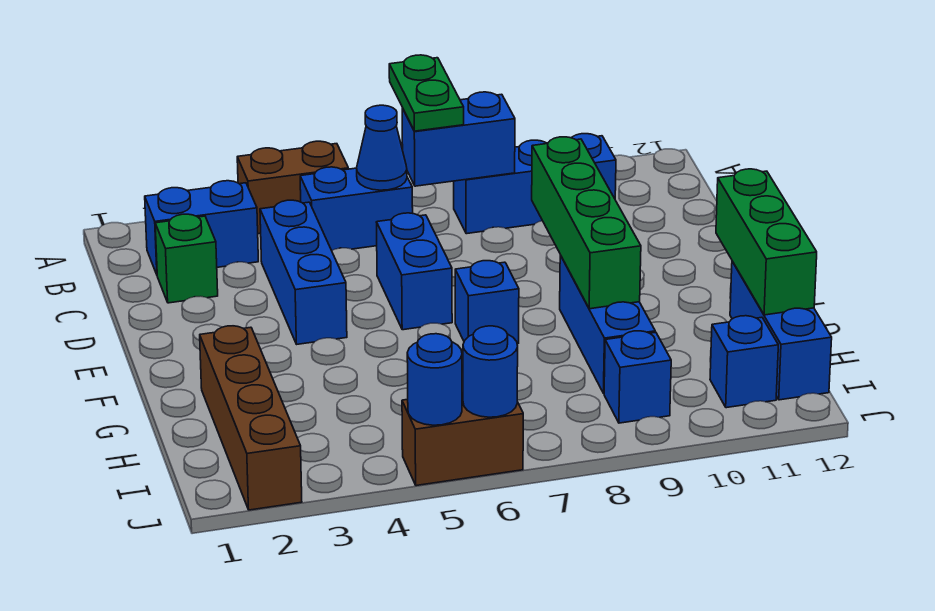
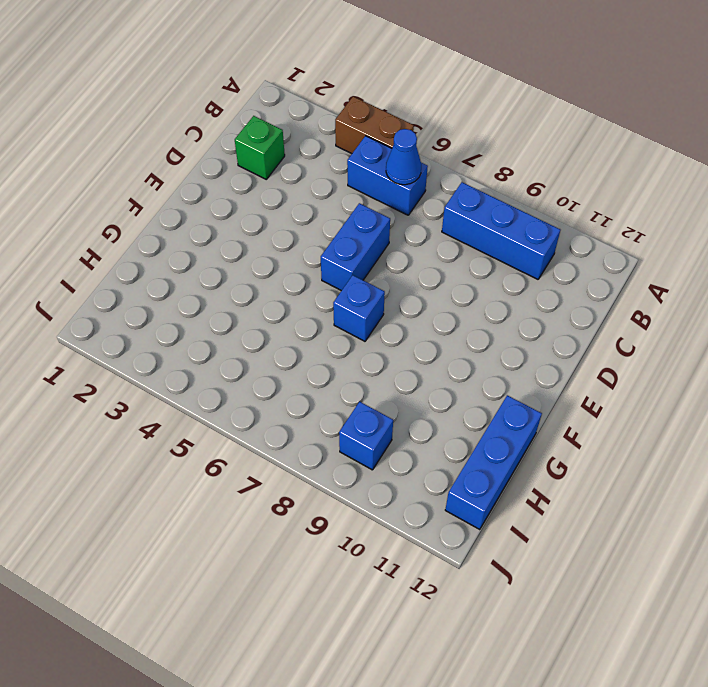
none -> blue 1x2 brick [145,181,258,274]
none -> blue 1x3 brick [260,200,347,344]
none -> blue 1x3 brick [560,255,655,393]

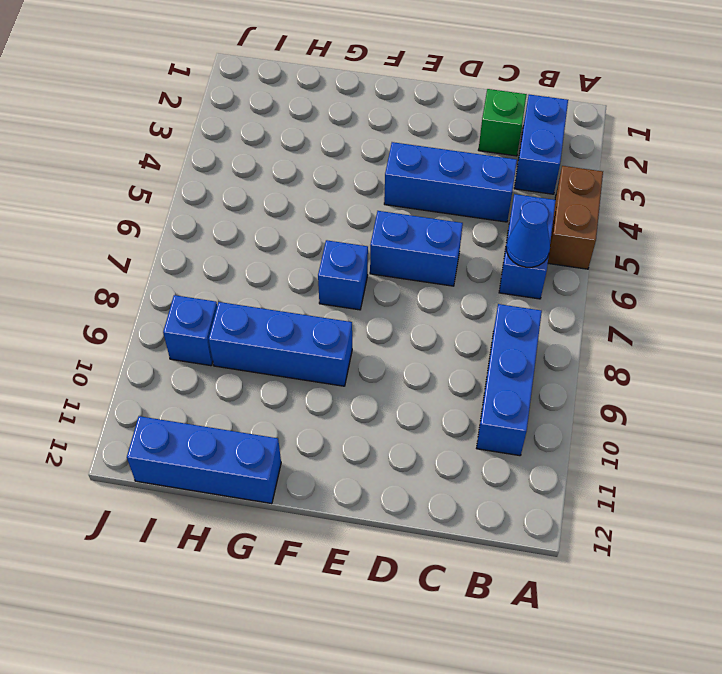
none -> brown 1x4 brick [200,326,302,510]
none -> blue 1x1 brick [710,316,778,408]
none -> brown 1x2 brick [402,392,523,486]

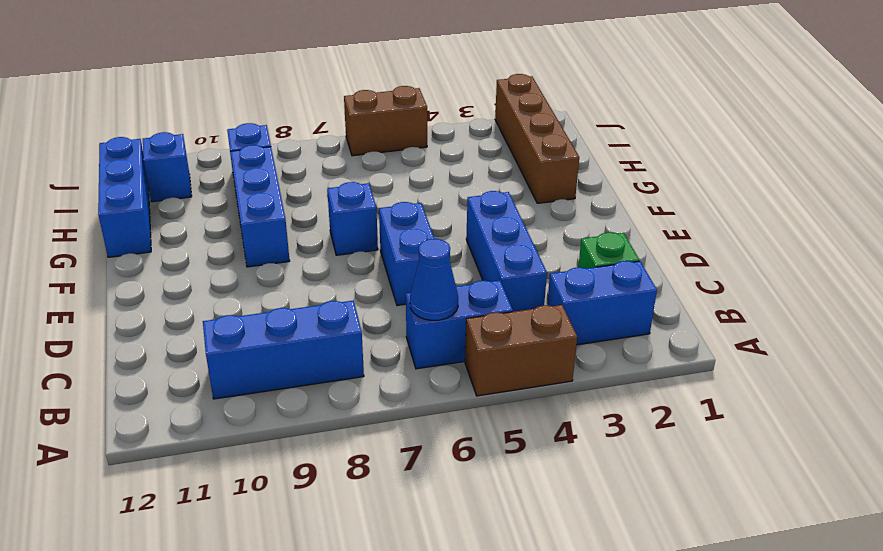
none -> blue 1x2 brick [402,92,515,186]
none -> green 1x4 brick [532,137,641,309]
none -> green 1x3 brick [716,169,817,315]

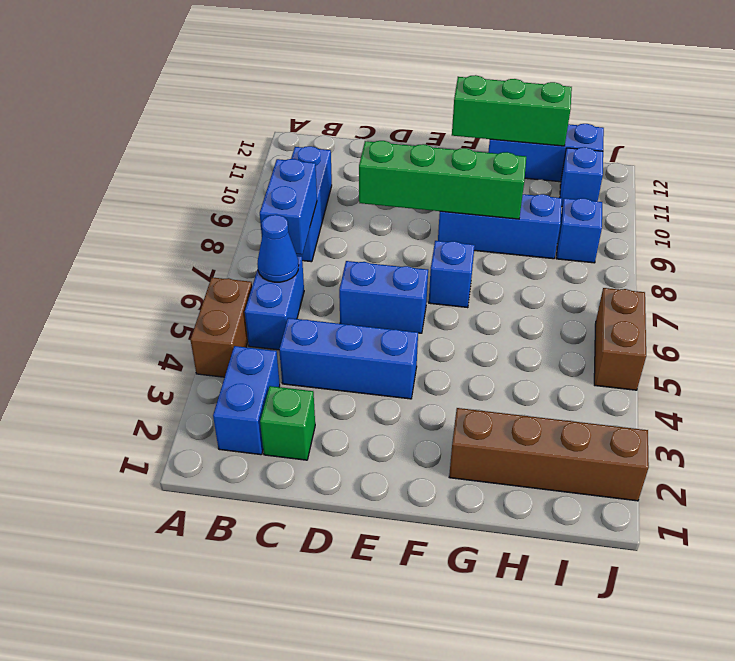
none -> blue 1x1 round brick [407,334,462,425]
none -> blue 1x1 round brick [463,326,518,417]
none -> green 1x2 plate [389,55,464,131]

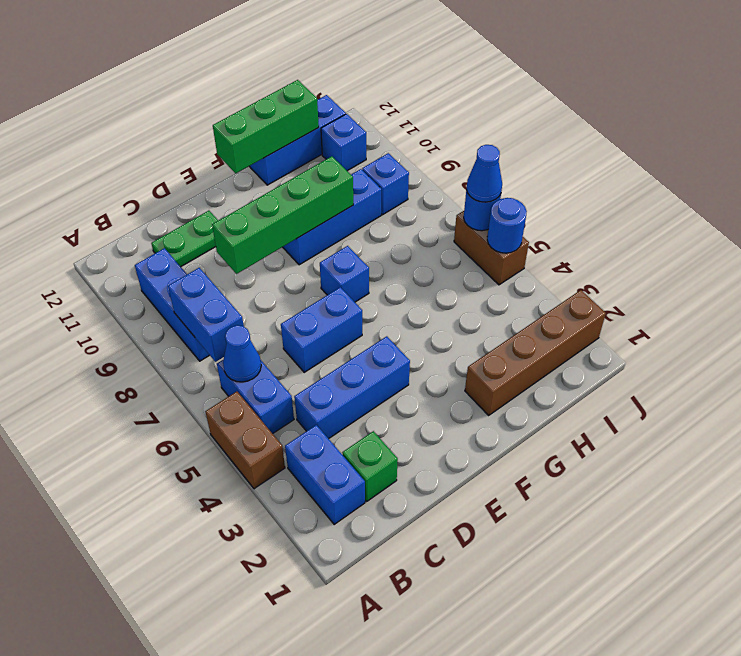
green 1x2 plate [151,211,218,267] -> green 1x2 plate moved to [389,55,464,131]
blue 1x1 cone [466,145,502,202] -> none

